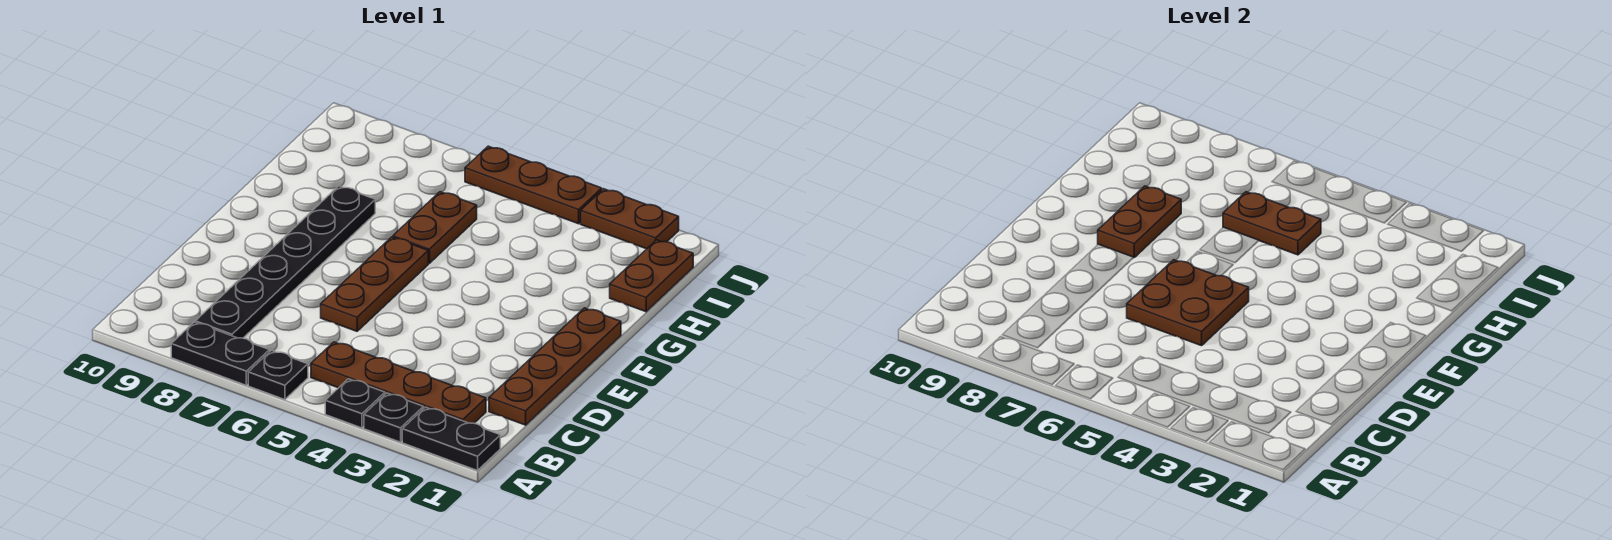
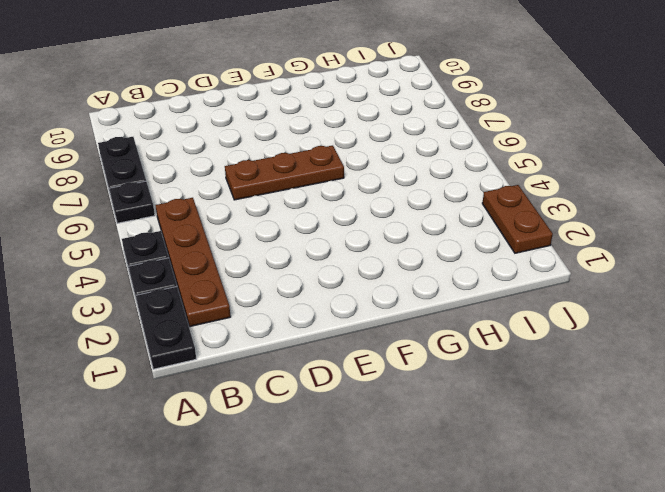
none -> black 1x6 plate [195,186,375,338]
none -> brown 1x4 plate [489,308,621,425]
none -> brown 1x2 plate [393,192,477,263]

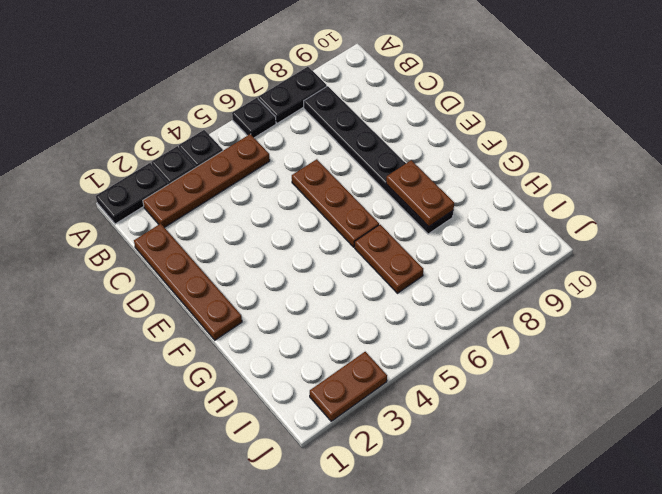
none -> brown 1x2 plate [610,240,693,312]
none -> brown 1x3 plate [465,146,602,224]
none -> brown 2x2 plate [1127,260,1249,346]

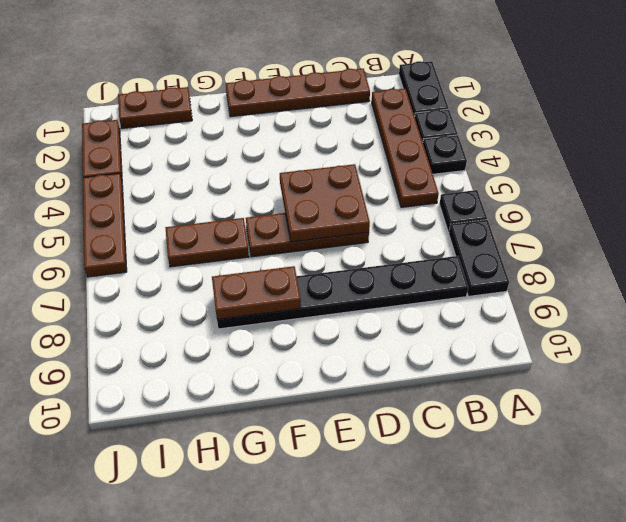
none -> brown 1x2 plate [1223,192,1321,255]

